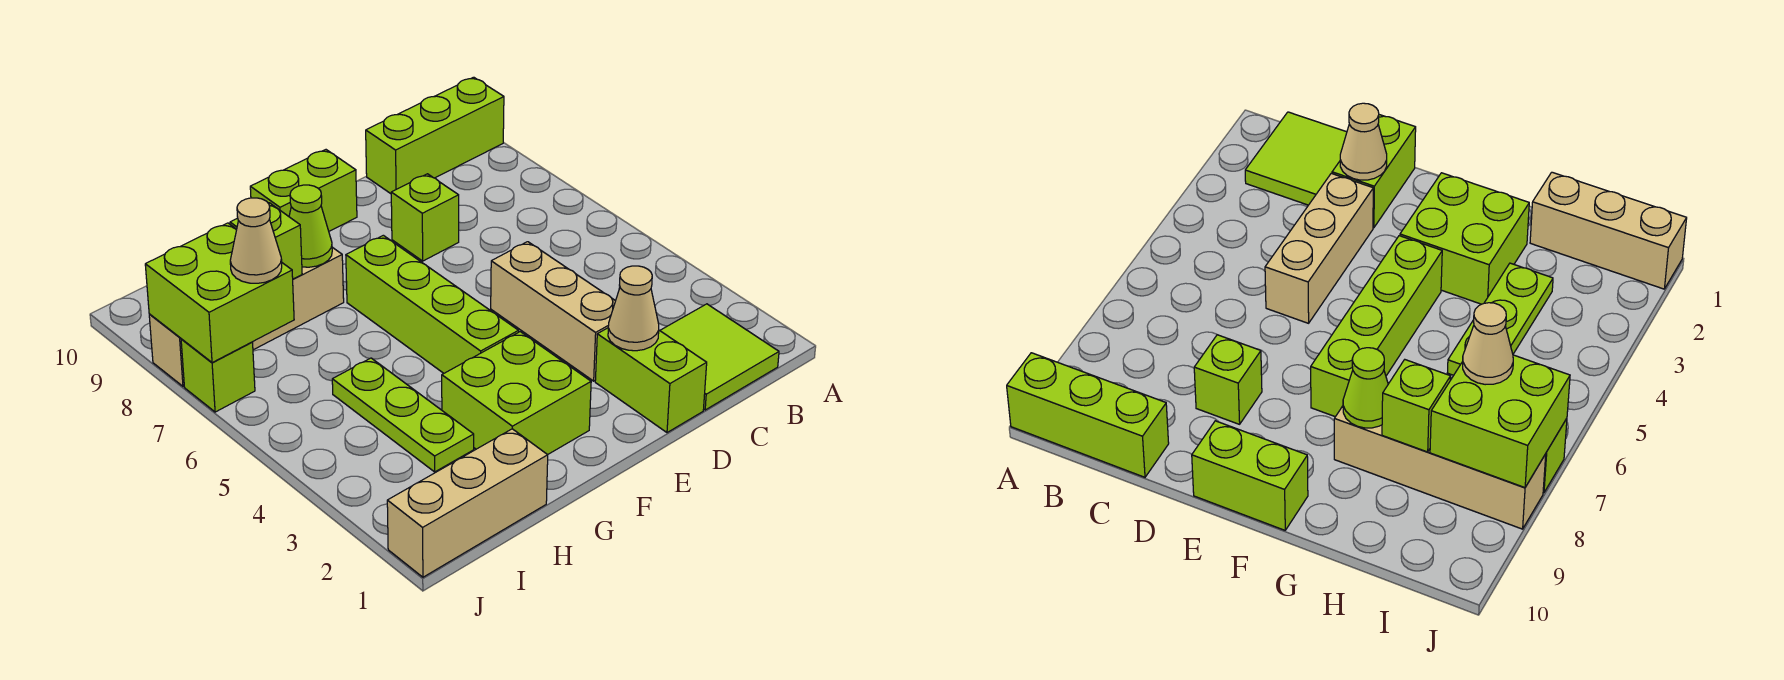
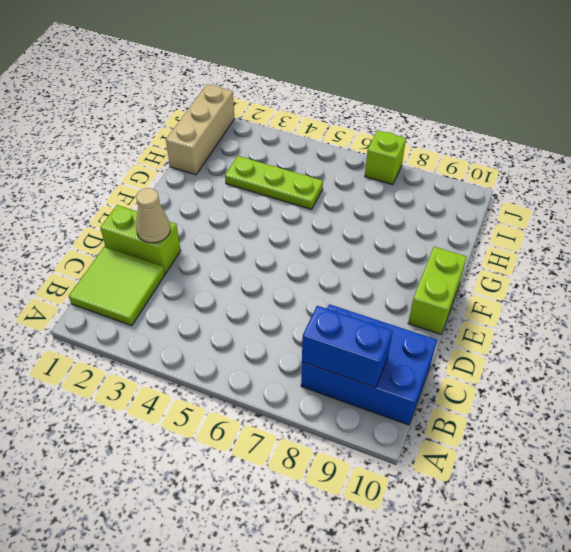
blue 2x3 brick [301,304,437,425] -> lime 1x3 brick [366,77,504,194]
blue 1x2 brick [302,306,393,388] -> none
none -> tan 1x3 brick [491,242,615,381]
none -> lime 1x1 brick [391,174,459,261]
none -> lime 2x2 brick [442,332,591,455]

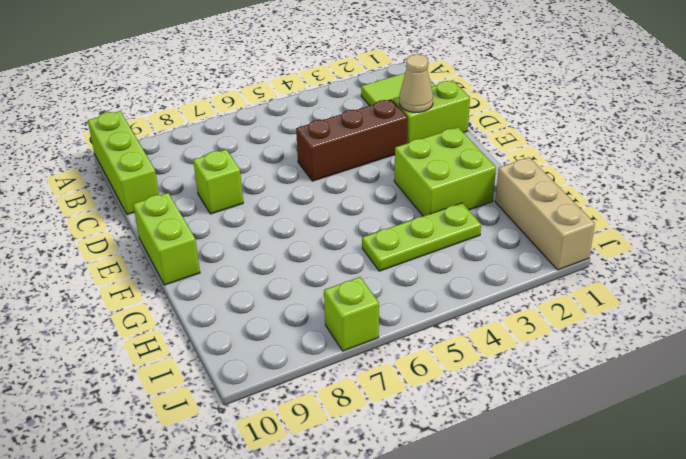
brown 1x3 brick [296,99,408,181] -> tan 1x3 brick [491,242,615,381]
none -> lime 1x4 brick [346,235,519,373]
none -> tan 1x4 brick [149,247,344,386]
none -> lime 1x1 cone [289,185,332,267]

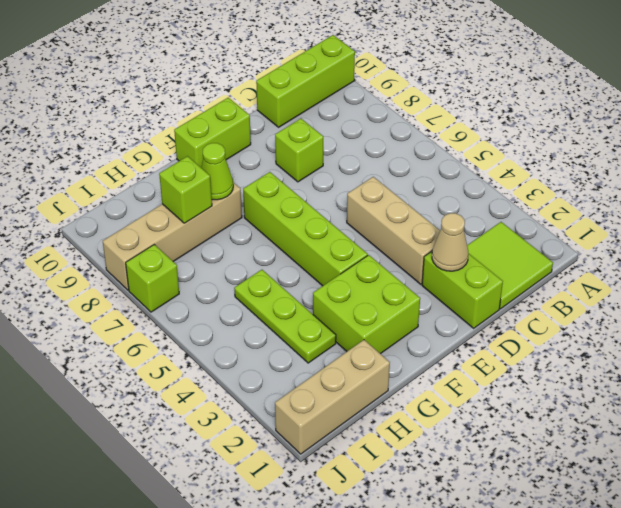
none -> lime 2x2 brick [145,223,294,363]
none -> tan 1x1 cone [230,198,282,283]

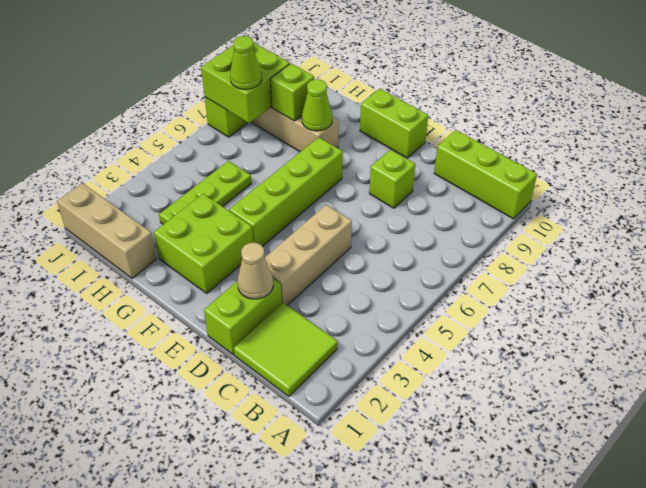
lime 1x1 cone [230,36,262,89] -> tan 1x1 cone [230,198,282,283]

